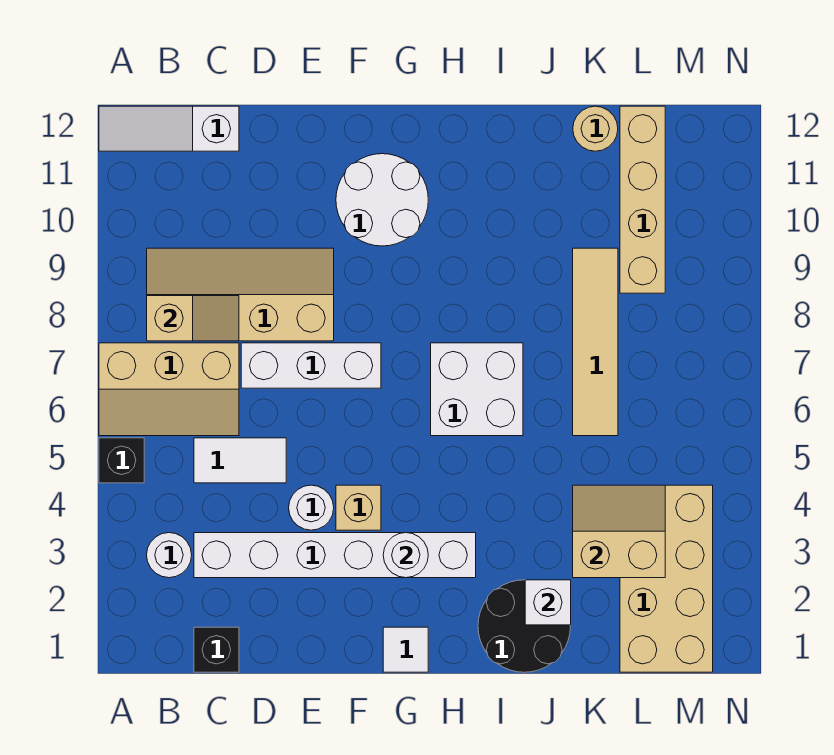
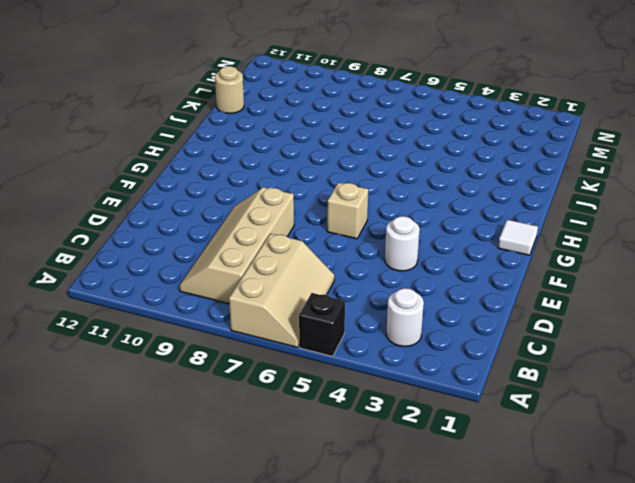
tan 1x1 brick [327,183,368,239] -> tan 1x1 brick moved to [336,485,381,530]
none -> white 1x3 slope [99,106,239,151]
none -> black 1x1 brick [194,627,239,672]
none -> white 1x6 brick [194,533,476,578]

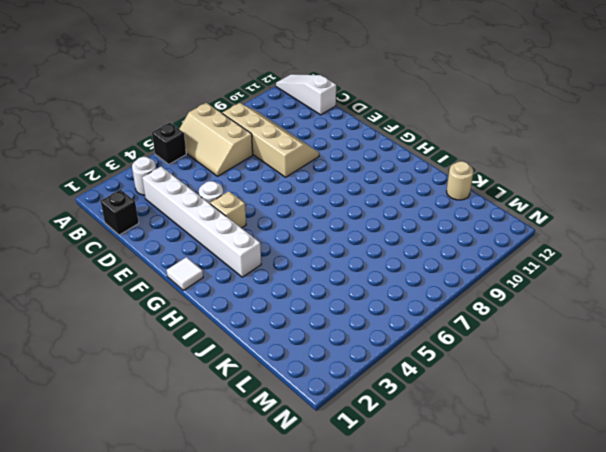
none -> white 1x2 tile [194,438,286,483]
none -> white 1x3 brick [241,343,381,388]
none -> white 2x2 round brick [336,154,428,246]

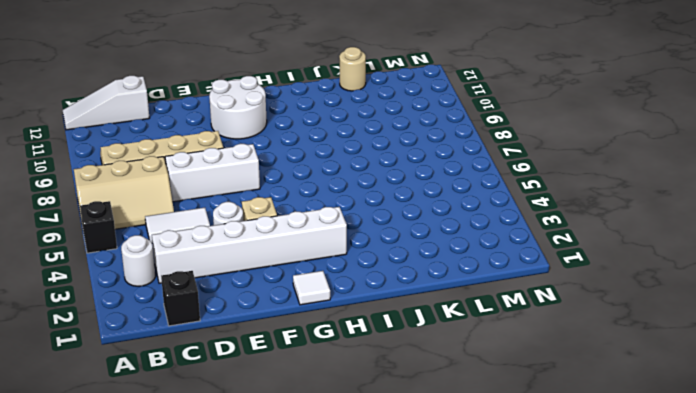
none -> white 2x2 brick [431,343,523,436]
none -> black 2x2 round brick [478,580,570,672]
none -> tan 1x4 tile [573,248,618,436]

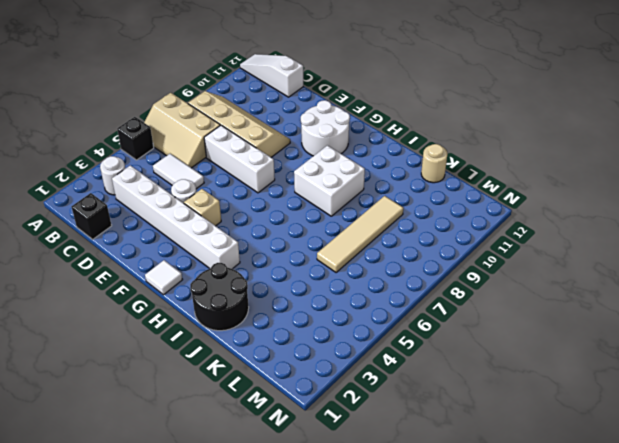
white 2x2 brick [294,145,365,216] -> white 2x2 brick moved to [431,343,523,436]
none -> tan 2x4 brick [620,485,713,672]
none -> tan 1x4 brick [620,106,665,293]
none -> tan 1x2 slope [147,296,239,341]

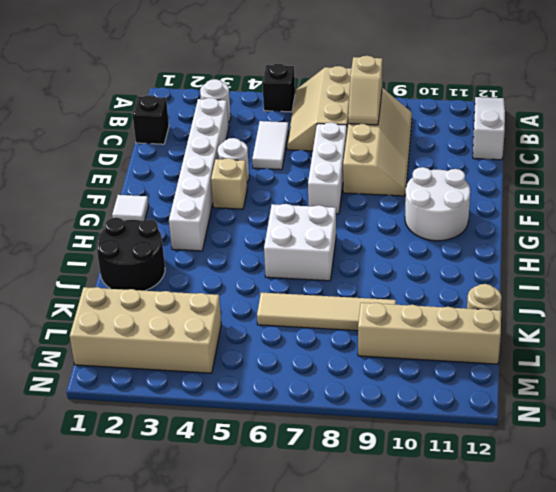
none -> white 1x1 round brick [383,533,428,578]
none -> white 1x1 brick [525,580,571,625]
none -> tan 2x2 slope [573,485,665,578]

